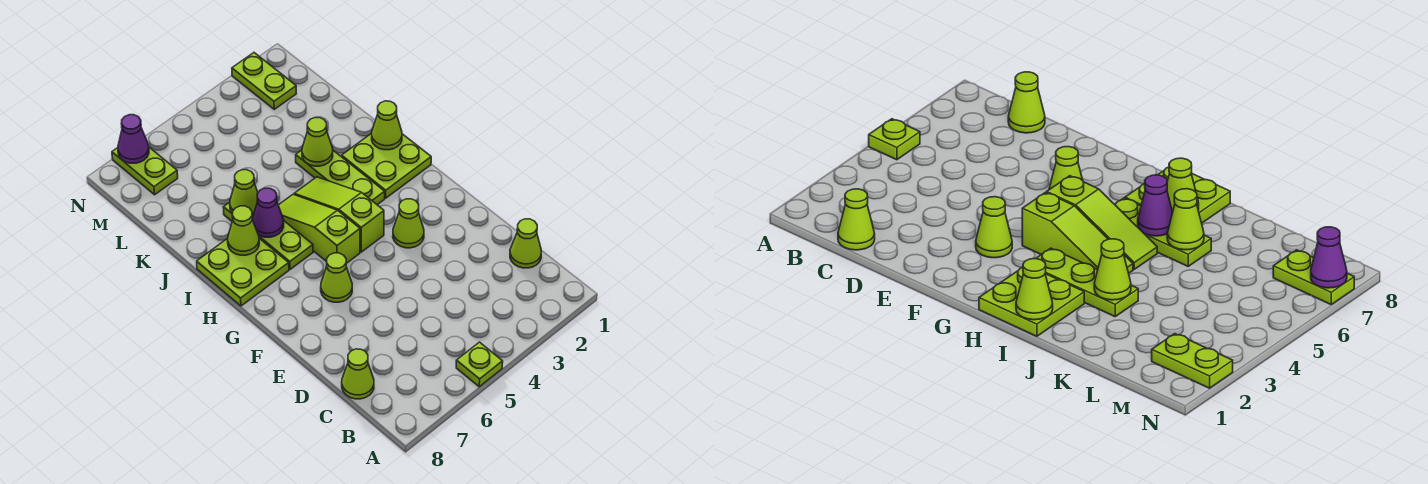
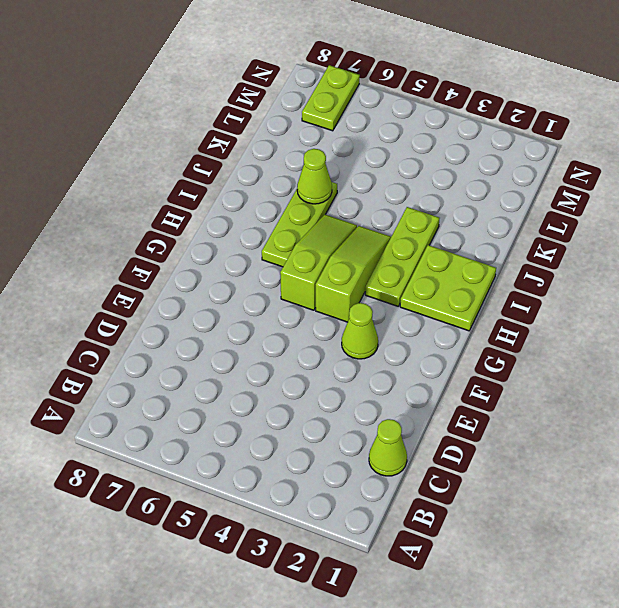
none -> lime 1x1 plate [456,342,503,387]
none -> lime 1x1 cone [342,349,374,399]
none -> lime 1x1 cone [321,253,352,302]

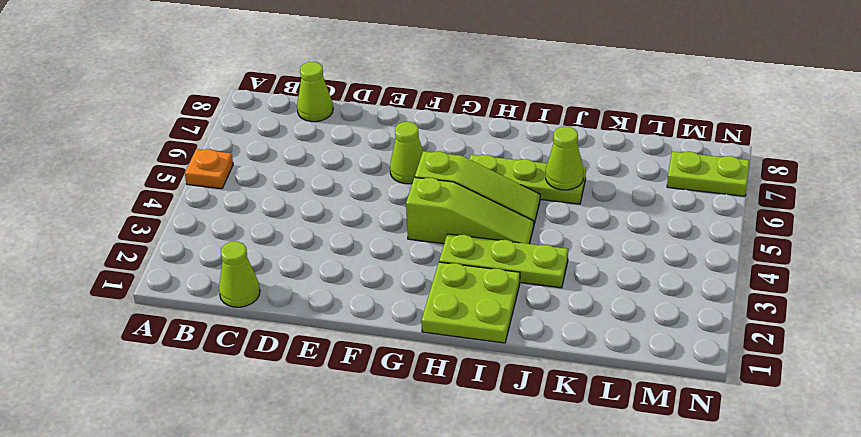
orange 1x1 plate [185,149,233,189] -> lime 1x1 plate [456,342,503,387]
none -> lime 1x1 cone [393,199,424,248]
none -> lime 2x2 plate [197,238,289,306]
none -> lime 1x2 plate [232,53,296,109]

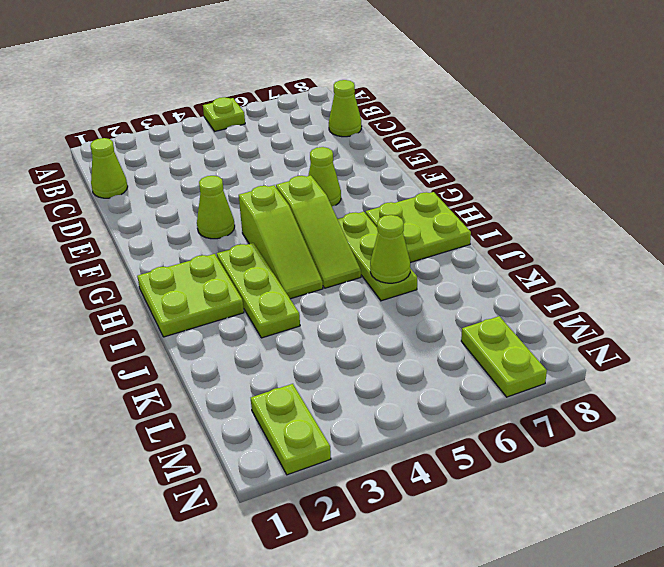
none -> lime 1x1 cone [372,101,402,150]
none -> purple 1x1 cone [252,188,284,237]
none -> lime 1x1 cone [228,206,259,255]

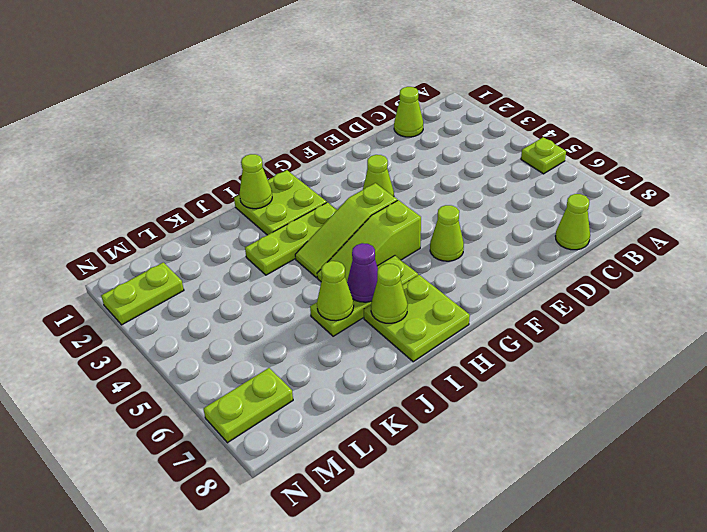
none -> lime 1x1 cone [302,118,333,166]
none -> purple 1x1 cone [118,115,149,163]

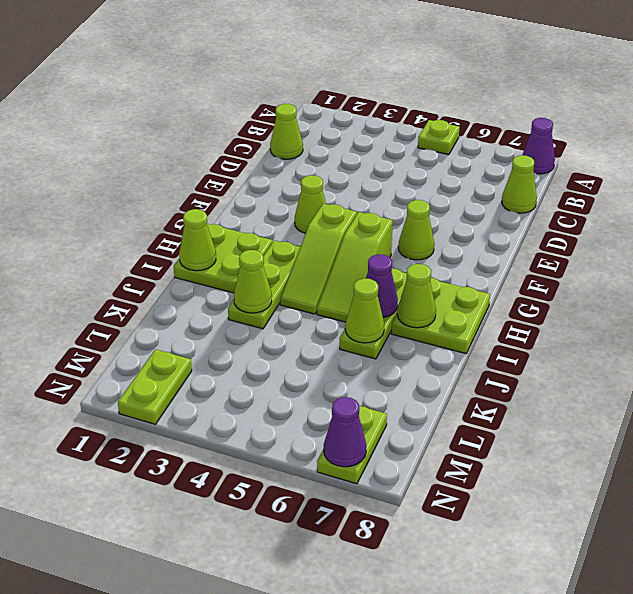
purple 1x1 cone [522,118,555,174] -> none

